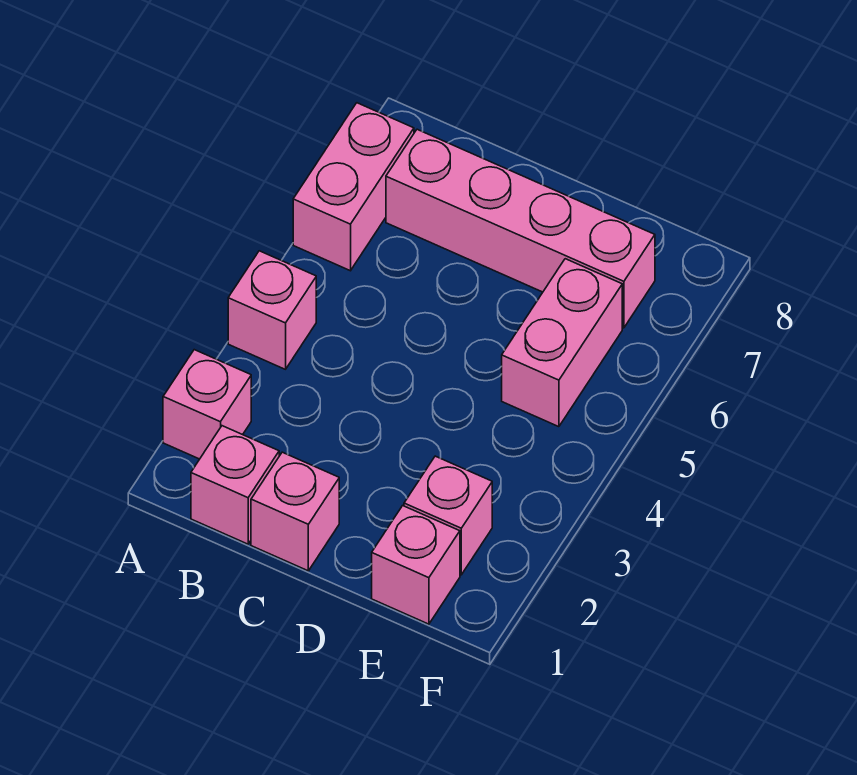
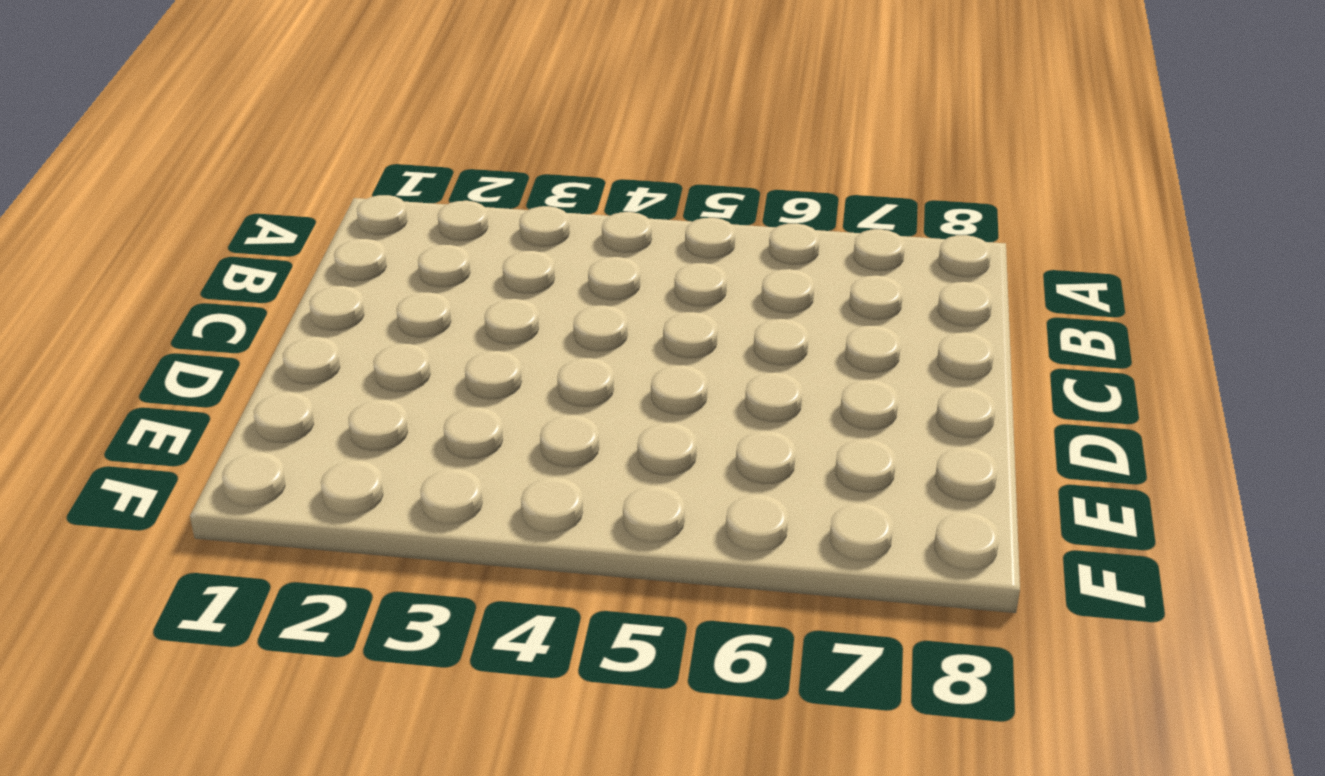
none -> pink 1x1 brick [163,350,251,459]
none -> pink 1x1 brick [228,251,316,369]

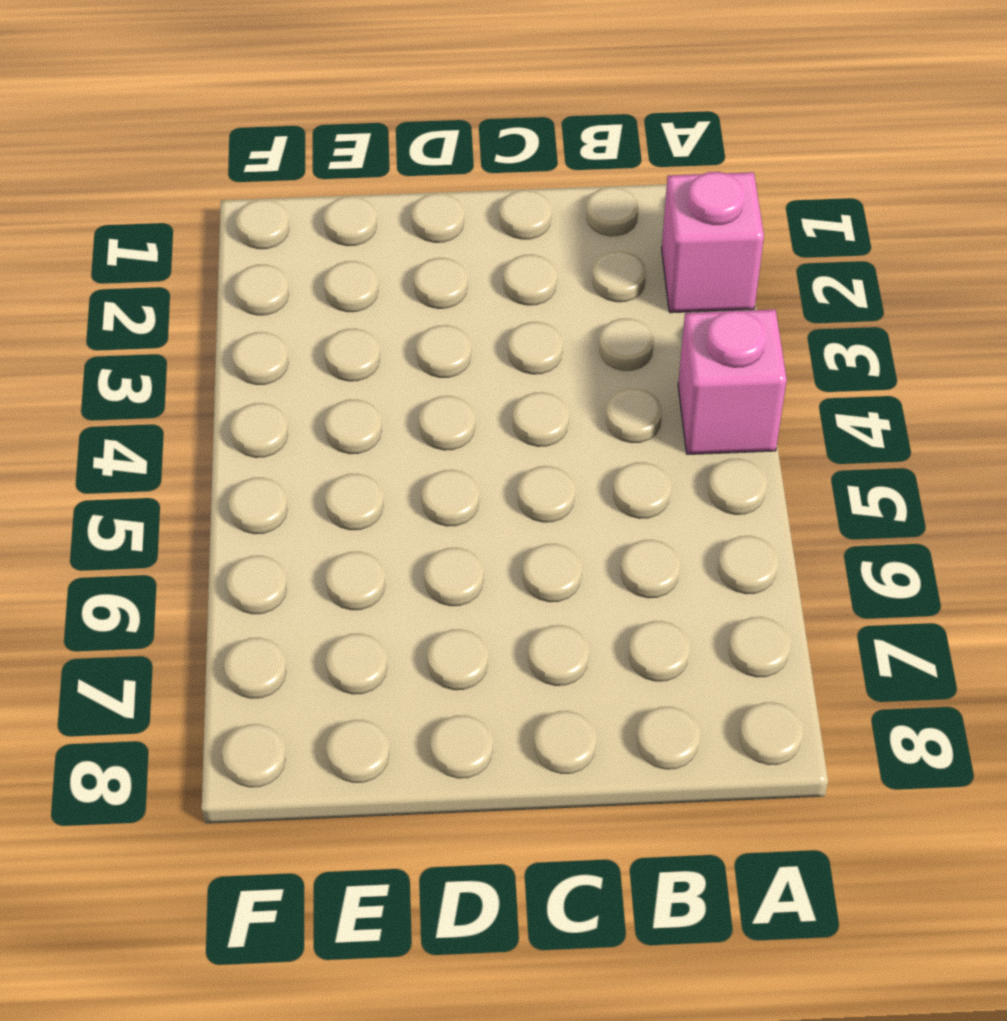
none -> pink 1x2 brick [293,103,414,271]
none -> pink 1x1 brick [191,426,279,544]

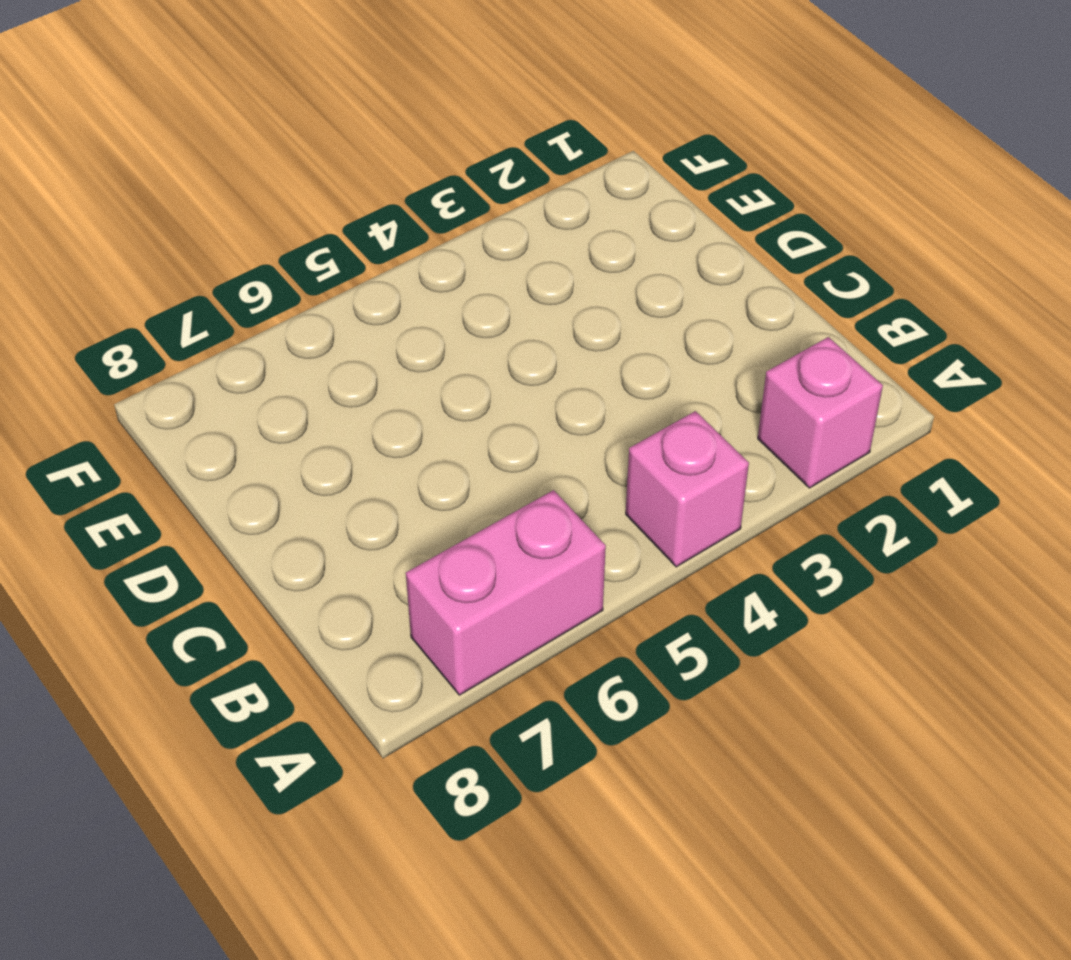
none -> pink 1x1 brick [191,426,279,544]
none -> pink 1x4 brick [386,129,655,328]

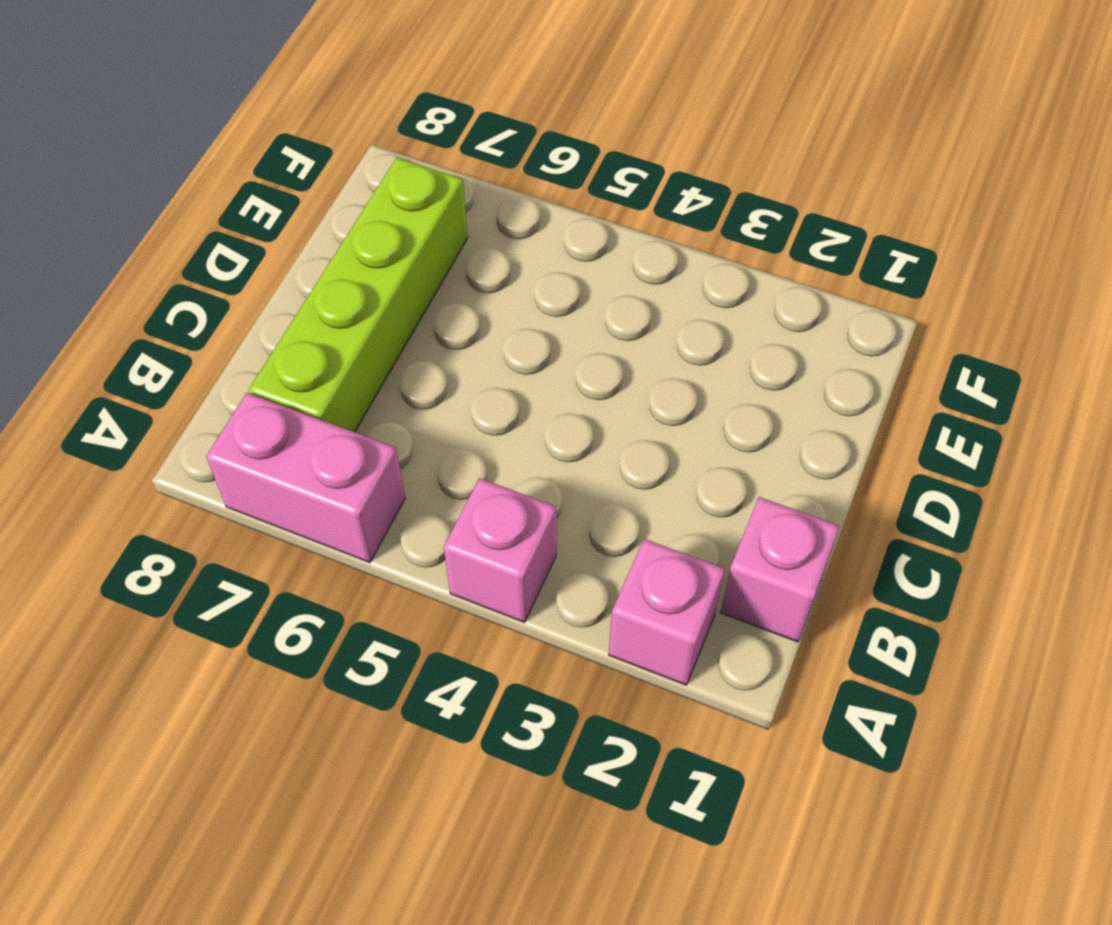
lime 1x4 brick [249,158,468,432] -> pink 1x4 brick [386,129,655,328]
none -> pink 1x1 brick [251,452,339,571]
none -> pink 1x1 brick [372,506,460,624]

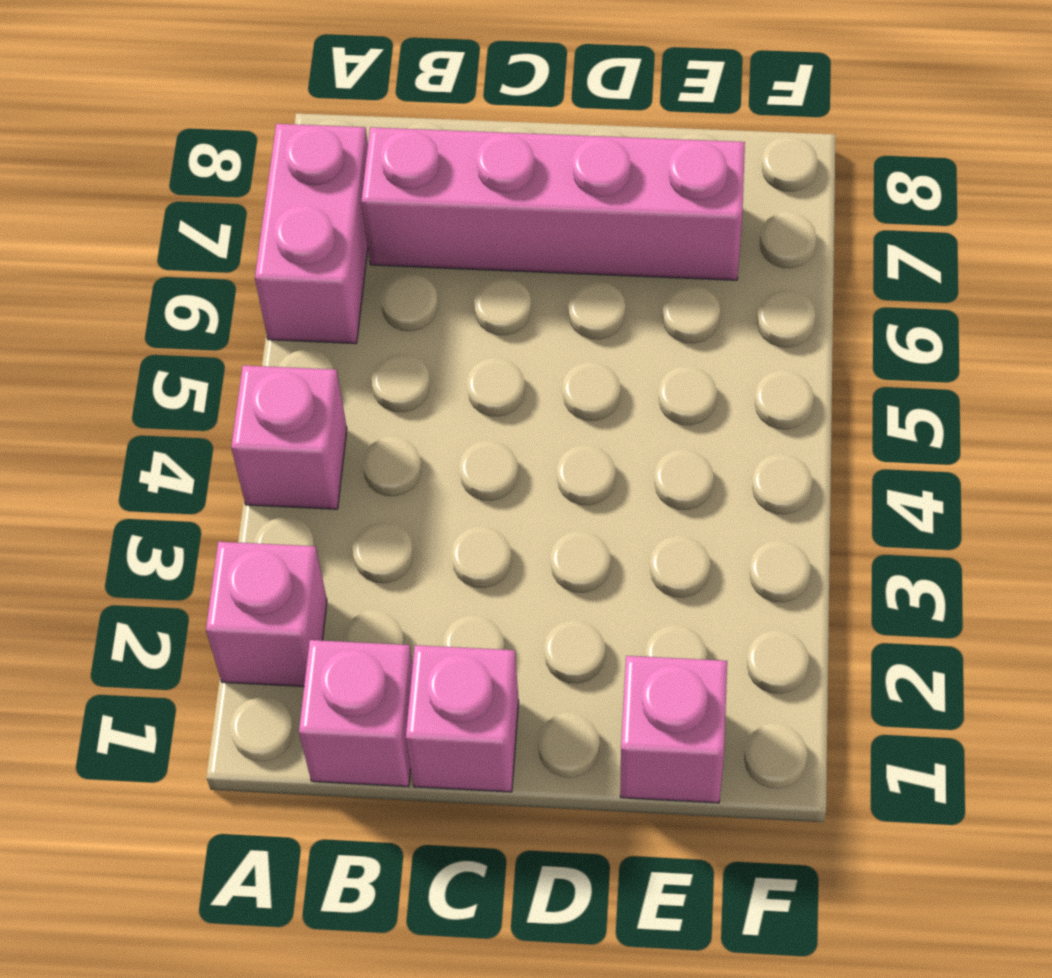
none -> pink 1x1 brick [404,456,492,575]
none -> pink 1x2 brick [502,259,622,427]

